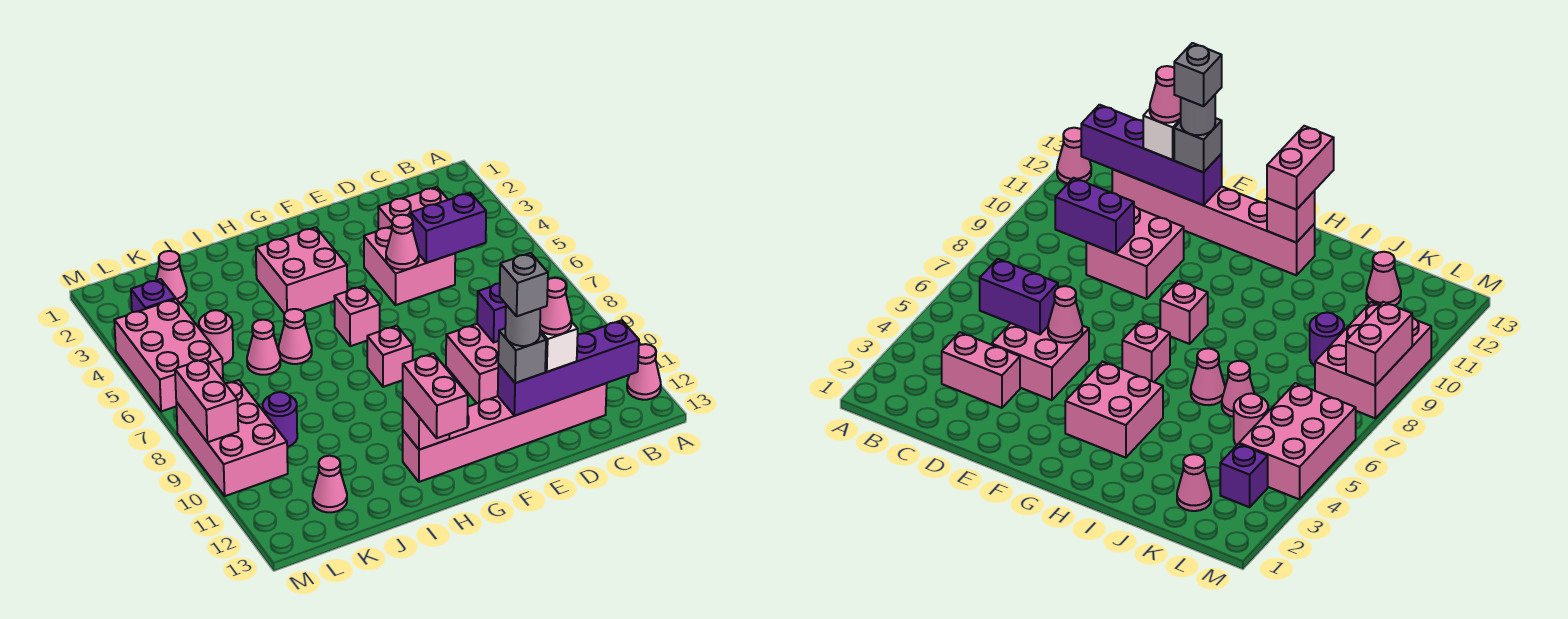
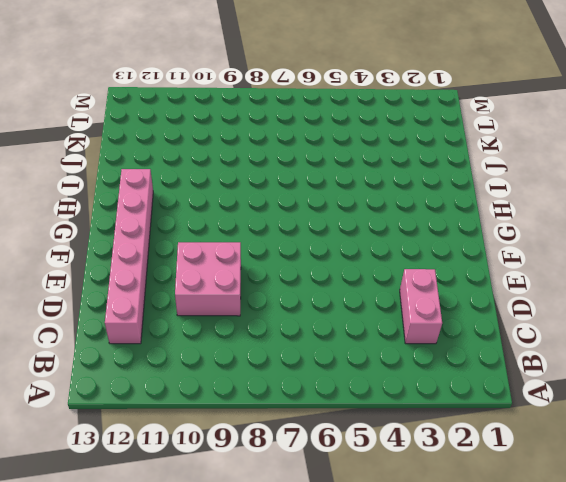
none -> pink 1x1 cone [627,344,661,400]
none -> pink 2x2 brick [364,226,455,305]
none -> pink 2x2 brick [256,227,347,314]

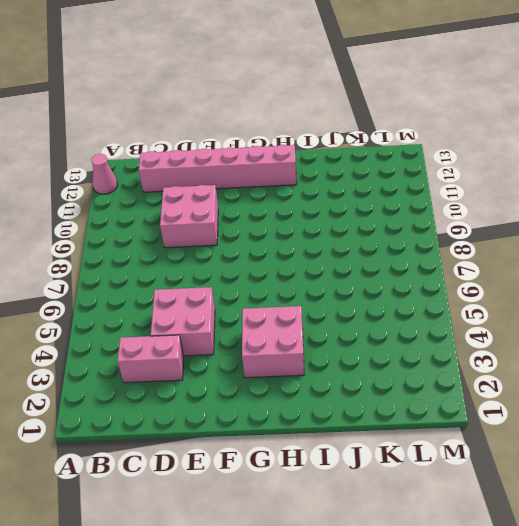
none -> pink 1x1 brick [334,286,380,346]
none -> pink 1x1 brick [367,326,413,387]
none -> pink 1x1 cone [279,309,312,364]

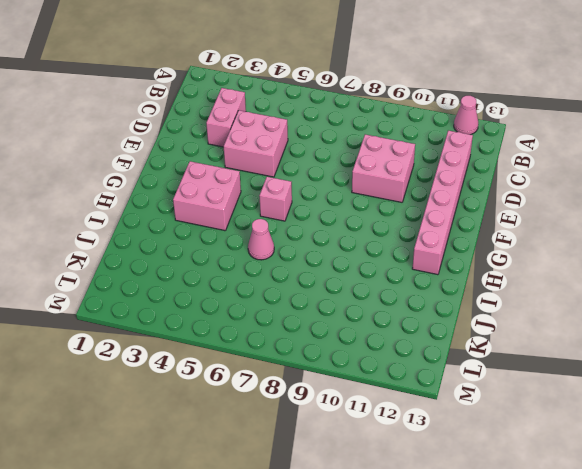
none -> pink 1x1 brick [367,326,413,387]
none -> pink 1x1 cone [247,320,280,375]
none -> pink 1x1 cone [156,251,187,303]

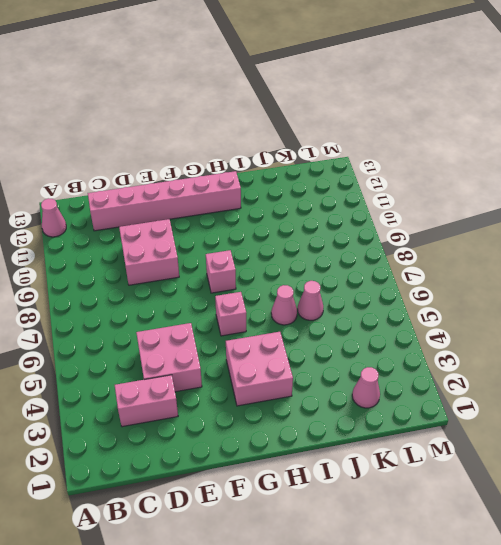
none -> pink 1x1 round brick [199,310,233,364]
none -> purple 1x1 round brick [263,392,297,447]
none -> pink 1x1 cone [313,456,347,512]

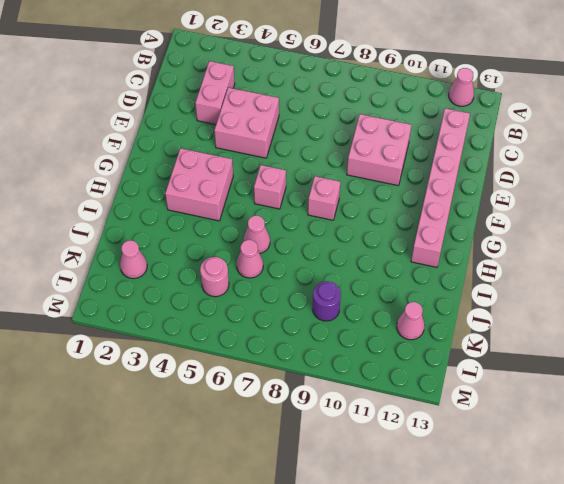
none -> purple 1x1 brick [131,279,175,312]
none -> pink 2x3 brick [114,299,223,412]
none -> pink 2x3 brick [176,380,288,496]

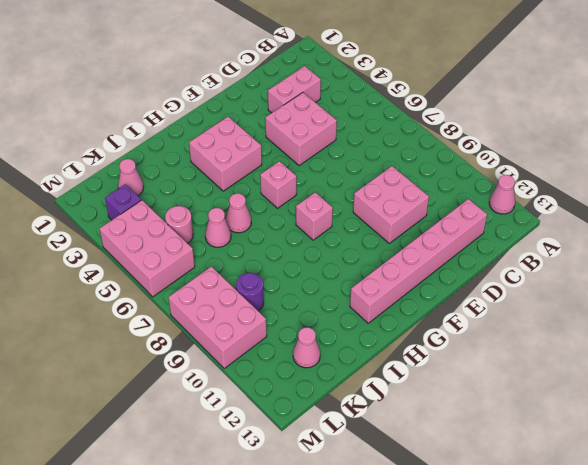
none -> purple 1x4 brick [498,320,639,416]
none -> purple 1x2 brick [411,193,486,263]
none -> purple 1x2 brick [477,283,506,342]

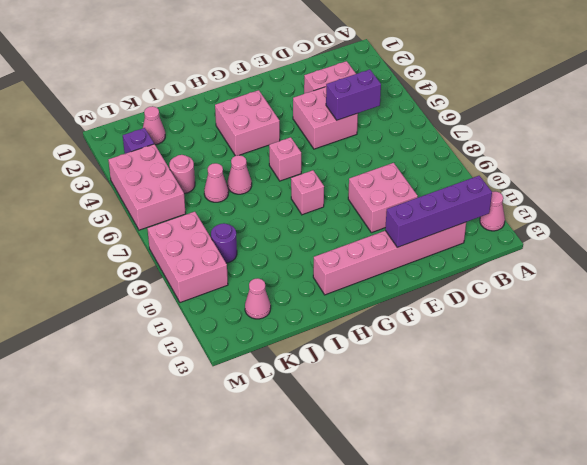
none -> purple 1x2 brick [477,283,506,342]
none -> pink 1x1 cone [386,215,419,269]
none -> pink 1x1 brick [403,398,450,450]

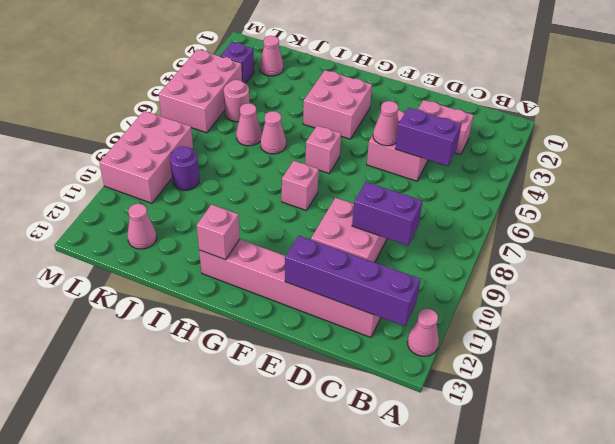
none -> pink 1x2 brick [175,358,238,442]
none -> white 1x1 brick [540,322,578,372]
none -> grey 1x1 brick [498,329,546,383]

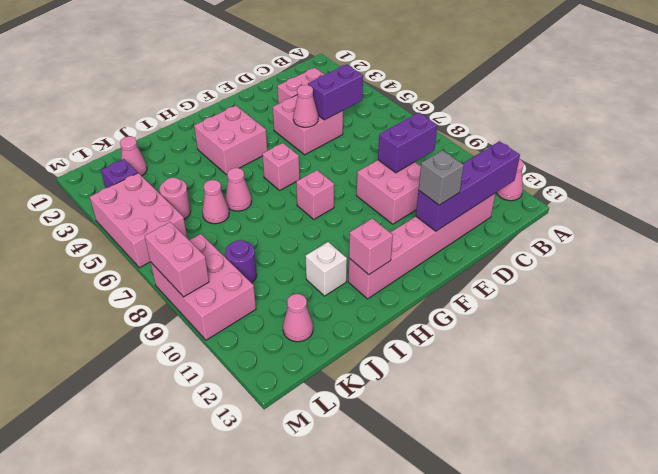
white 1x1 brick [306,242,347,296] -> white 1x1 brick moved to [540,322,578,372]
none -> pink 1x2 brick [403,353,468,438]
none -> pink 1x1 cone [540,278,572,335]
none -> grey 1x1 round brick [505,305,540,346]

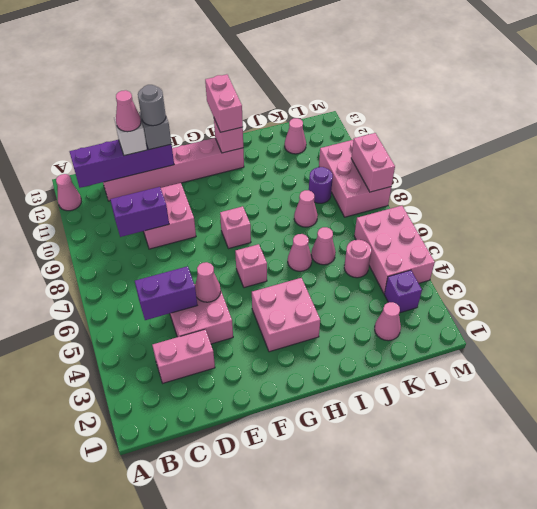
pink 1x1 cone [294,190,317,227] -> none
none -> grey 1x1 brick [500,253,548,316]

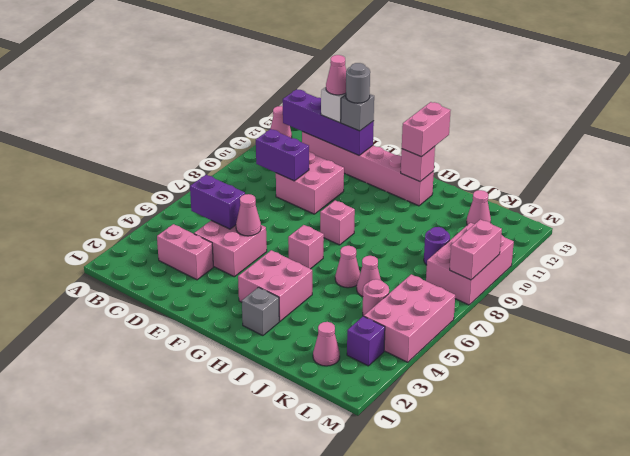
grey 1x1 brick [242,287,279,336] -> grey 1x1 brick moved to [500,253,548,316]

